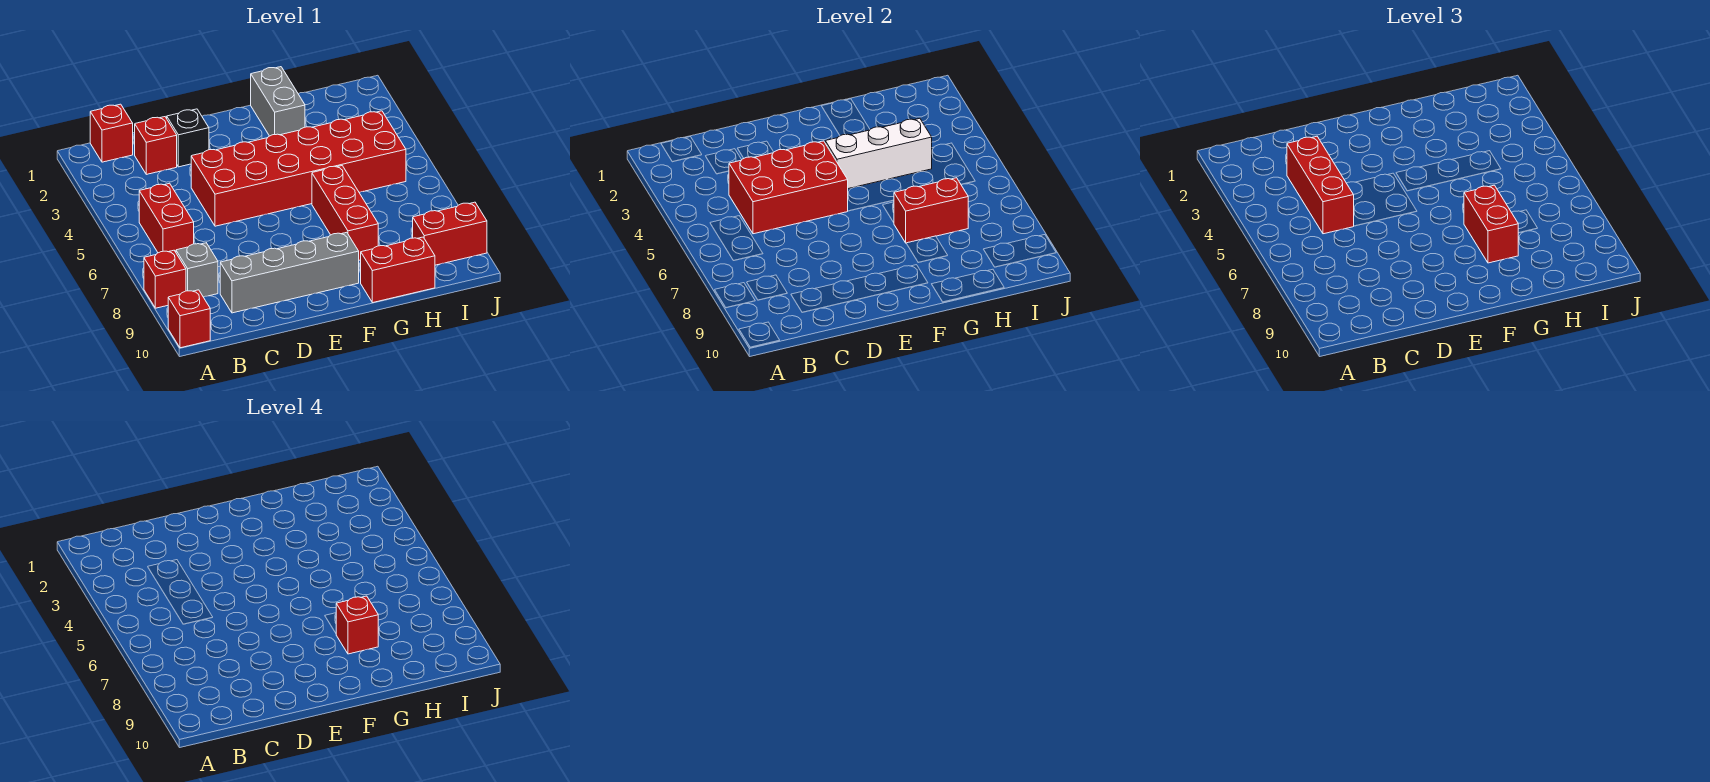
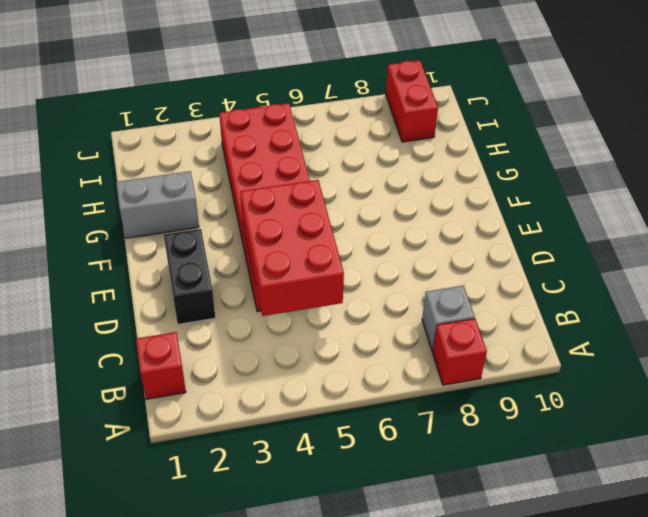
black 1x2 brick [164,229,215,324] -> black 1x1 brick [167,109,209,167]
none -> red 1x1 brick [168,290,210,348]
none -> red 1x2 brick [139,183,194,253]
none -> red 1x1 brick [135,117,177,174]

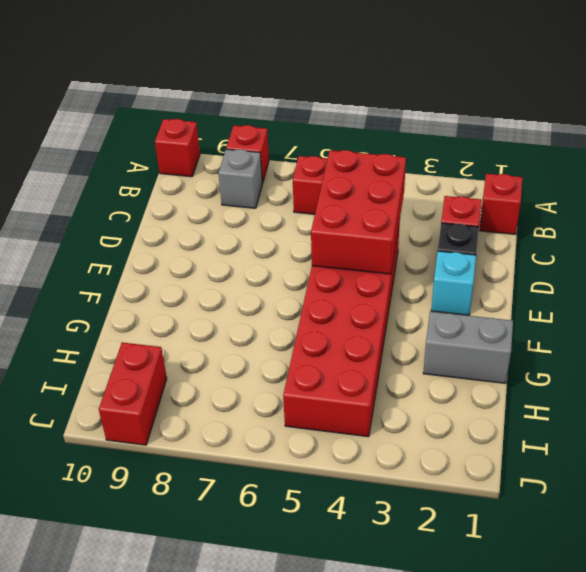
cyan 1x1 brick [431,251,476,315] -> none
none -> grey 1x4 brick [220,232,359,313]
none -> red 1x3 brick [312,166,378,260]
none -> red 1x2 brick [361,237,435,303]

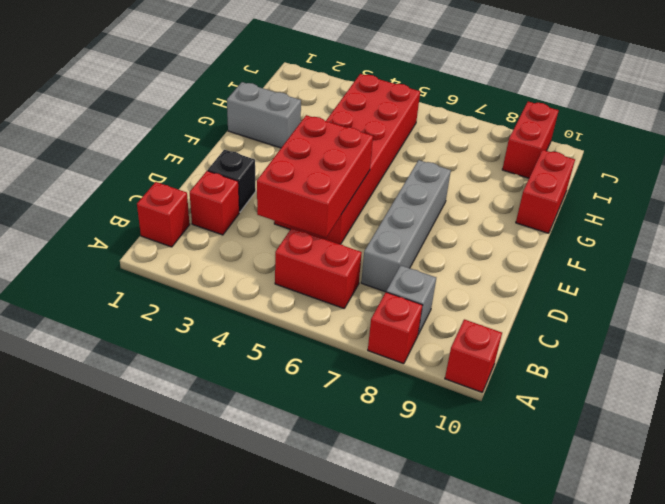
grey 1x4 brick [361,160,451,292] -> grey 1x4 brick moved to [220,232,359,313]
none -> red 1x3 brick [312,166,378,260]
none -> white 1x3 brick [825,118,932,189]
none -> red 1x2 brick [894,178,968,243]

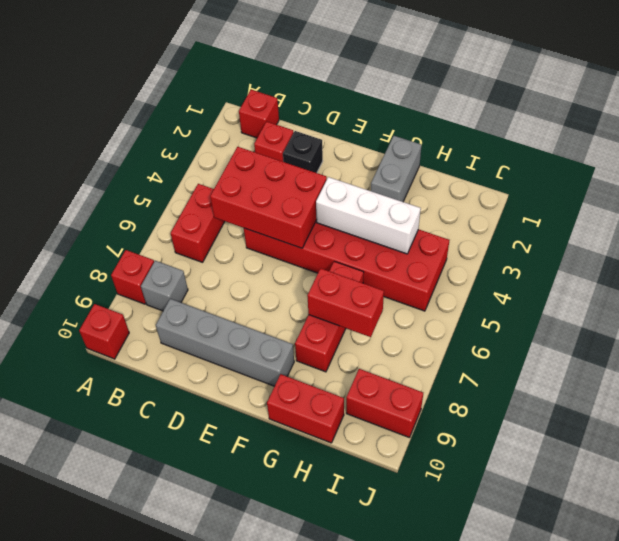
none -> red 1x3 brick [1287,136,1354,234]
none -> red 1x2 brick [1464,185,1518,263]
none -> red 1x1 brick [336,596,378,654]

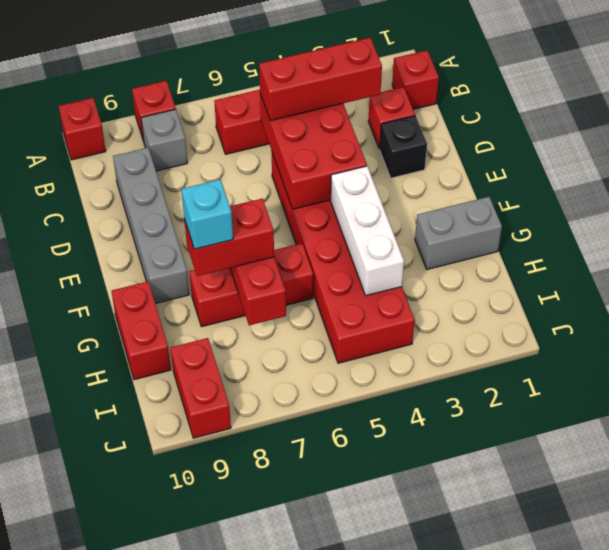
cyan 1x1 brick [182,179,233,249] -> red 1x1 brick [336,596,378,654]

